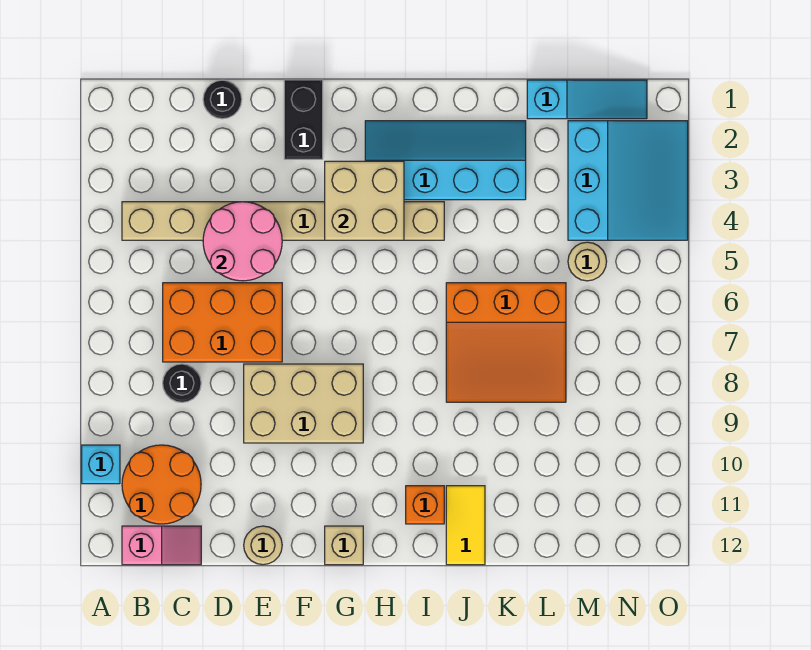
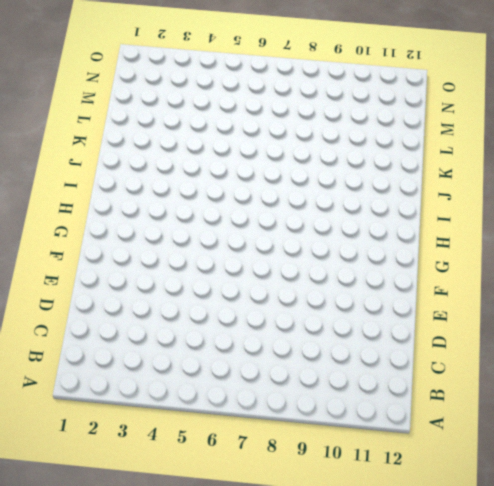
none -> cyan 1x1 brick [82,445,120,484]
none -> tan 1x8 brick [122,202,444,240]
none -> orange 2x2 round brick [122,445,201,524]

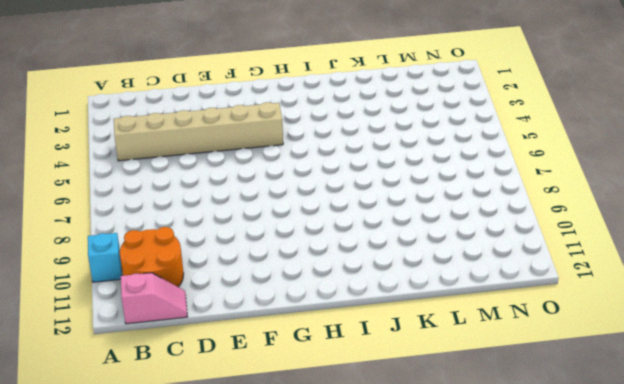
tan 1x6 brick [114,102,283,161] -> tan 1x8 brick [122,202,444,240]
none -> orange 2x3 brick [163,283,282,362]
none -> black 1x1 round brick [163,364,201,402]
none -> black 1x1 round brick [203,80,242,119]

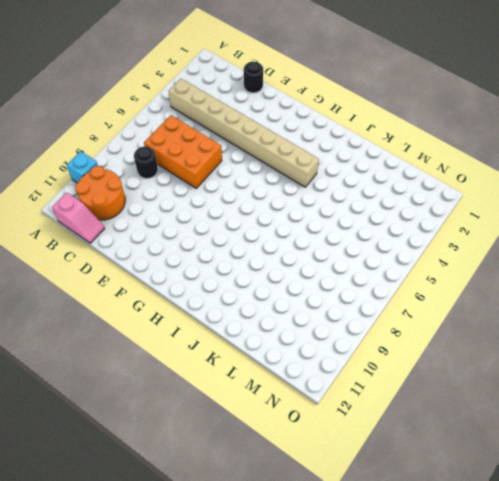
none -> tan 2x3 brick [244,364,363,443]
none -> tan 1x1 round brick [244,526,282,565]
none -> black 1x2 brick [284,80,323,159]

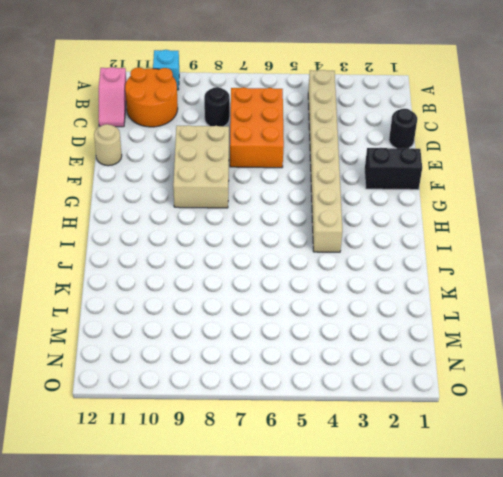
none -> tan 1x1 brick [325,526,363,565]
none -> cyan 2x4 slope [365,121,526,200]
none -> orange 1x1 brick [406,486,444,524]

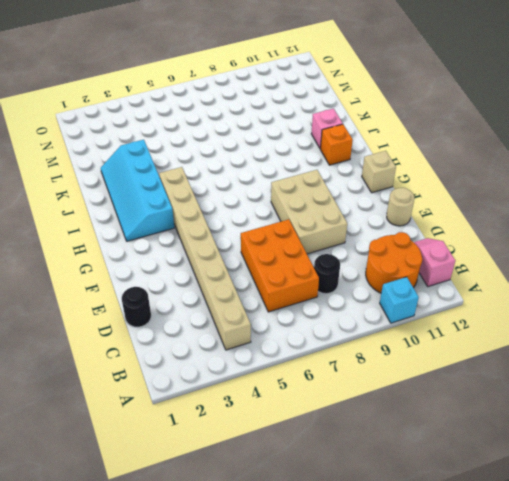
pink 1x1 brick [311,109,343,149] -> yellow 1x2 tile [446,486,485,565]
none -> black 1x2 brick [284,80,323,159]
none -> orange 3x3 slope [446,283,566,402]
none -> cyan 1x3 slope [527,80,647,119]

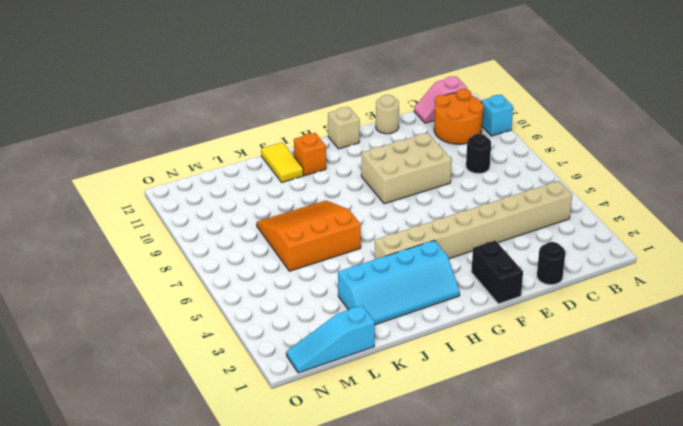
none -> orange 2x3 brick [163,283,282,362]
none -> cyan 3x3 slope [568,121,688,240]
none -> tan 1x1 round brick [568,242,607,281]

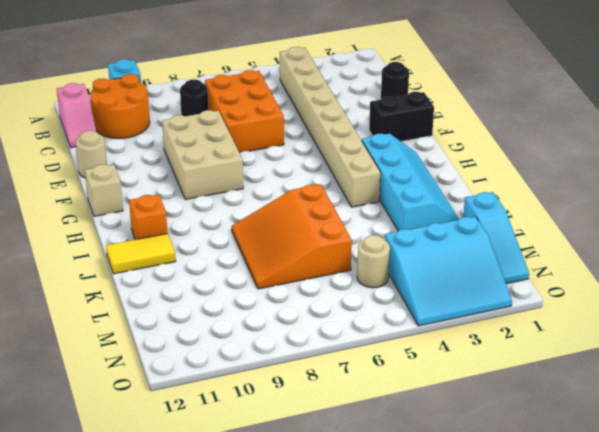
none -> pink 2x2 round brick [203,202,282,281]
none -> tan 2x2 brick [325,161,404,240]

